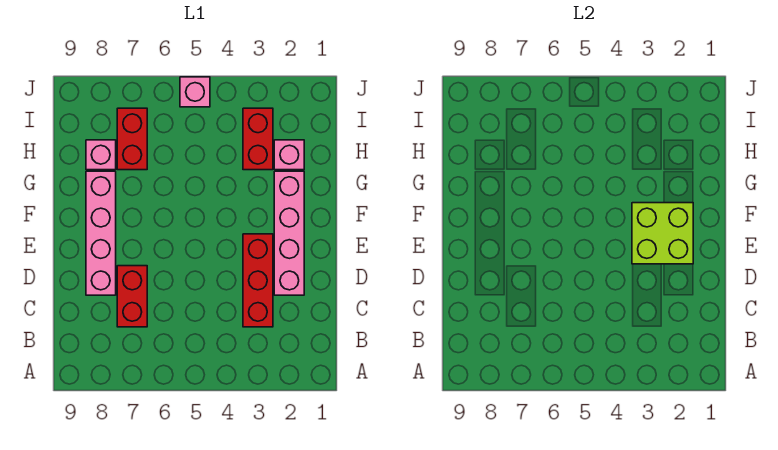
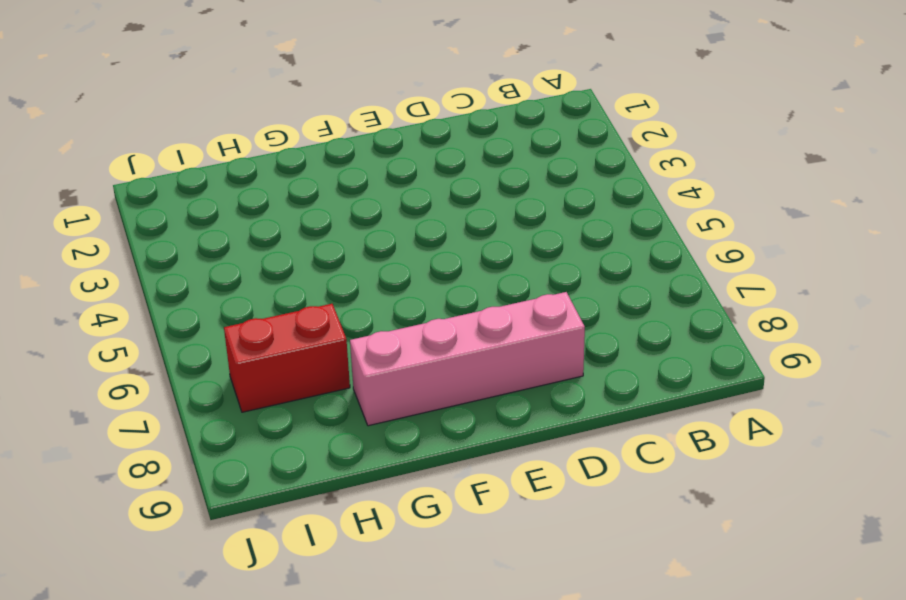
none -> red 1x3 brick [243,234,273,327]
none -> red 1x2 brick [117,266,147,327]

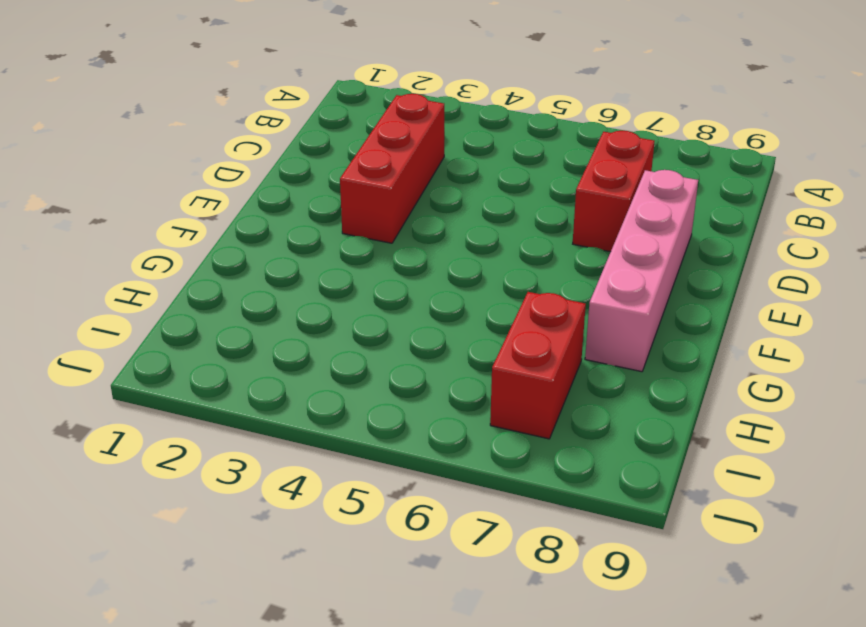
none -> pink 1x4 brick [274,171,304,295]
none -> pink 1x1 brick [274,140,304,170]

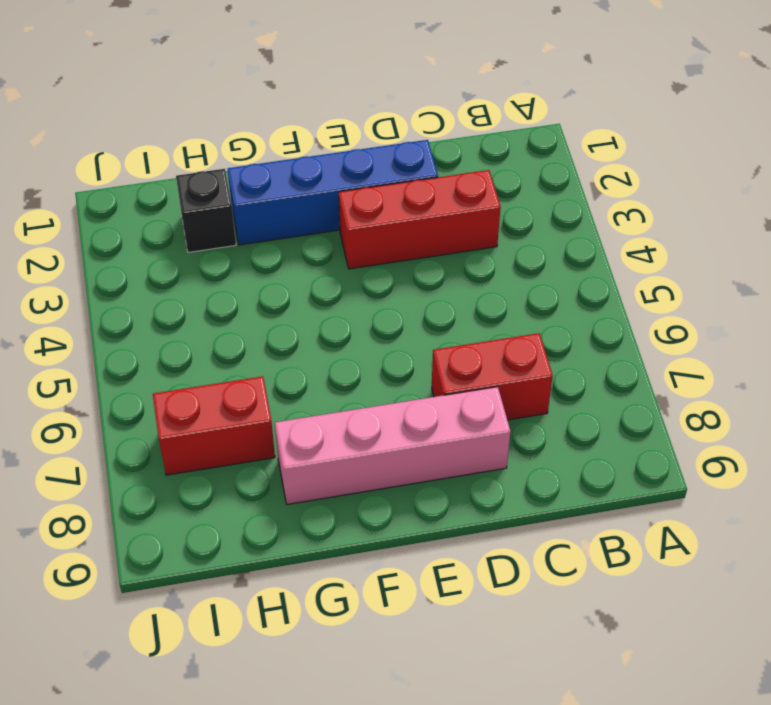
blue 1x4 brick [228,140,438,245] -> pink 1x4 brick [274,171,304,295]
black 1x1 brick [176,169,236,252] -> pink 1x1 brick [274,140,304,170]
none -> red 1x2 brick [243,108,273,170]
none -> pink 1x1 brick [86,140,116,170]

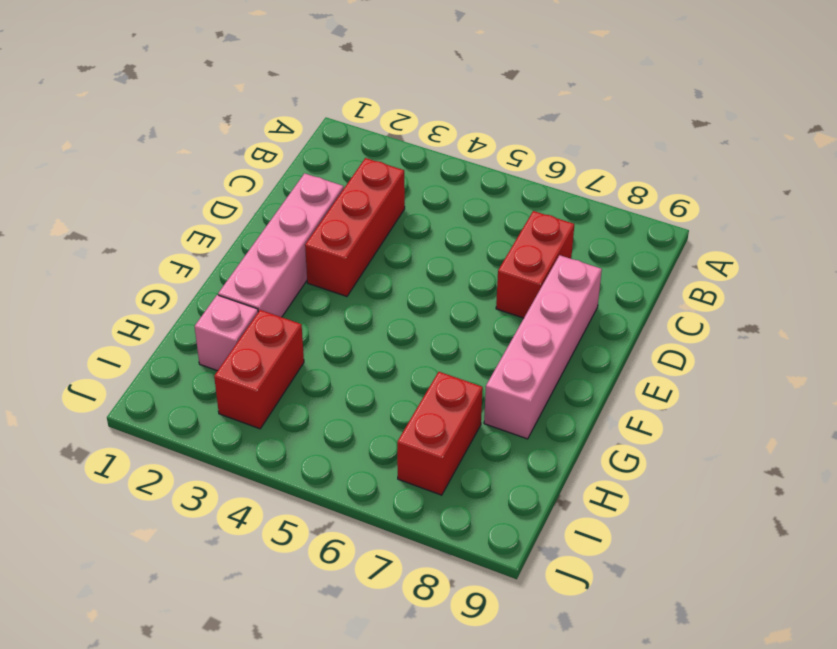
none -> pink 1x1 brick [86,140,116,170]
none -> pink 1x1 brick [180,77,210,107]

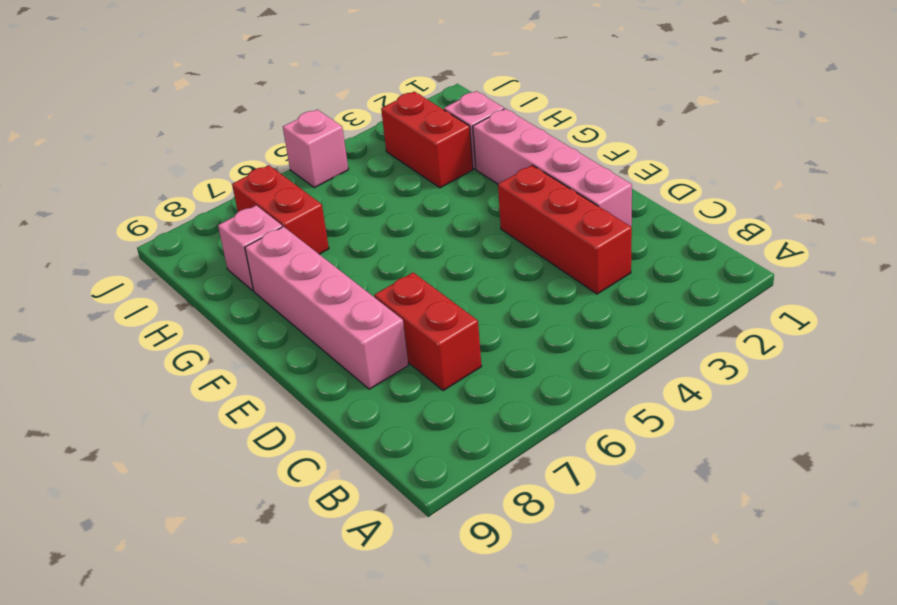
none -> lime 2x2 brick [632,203,693,264]

